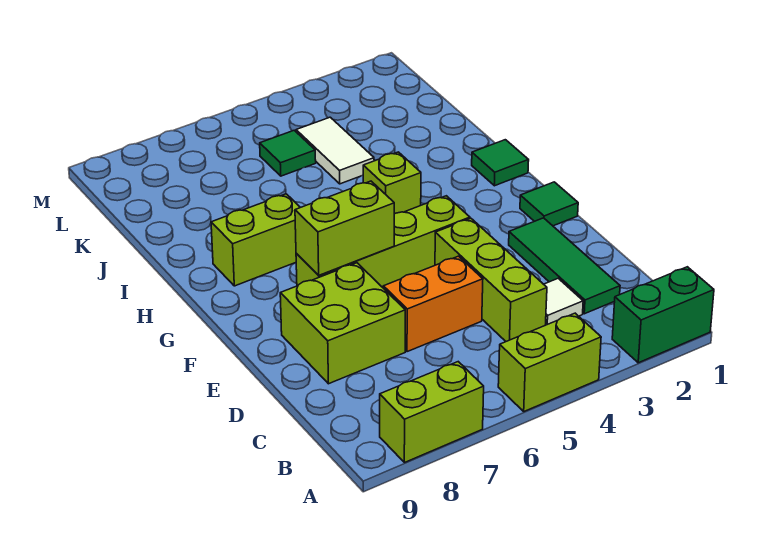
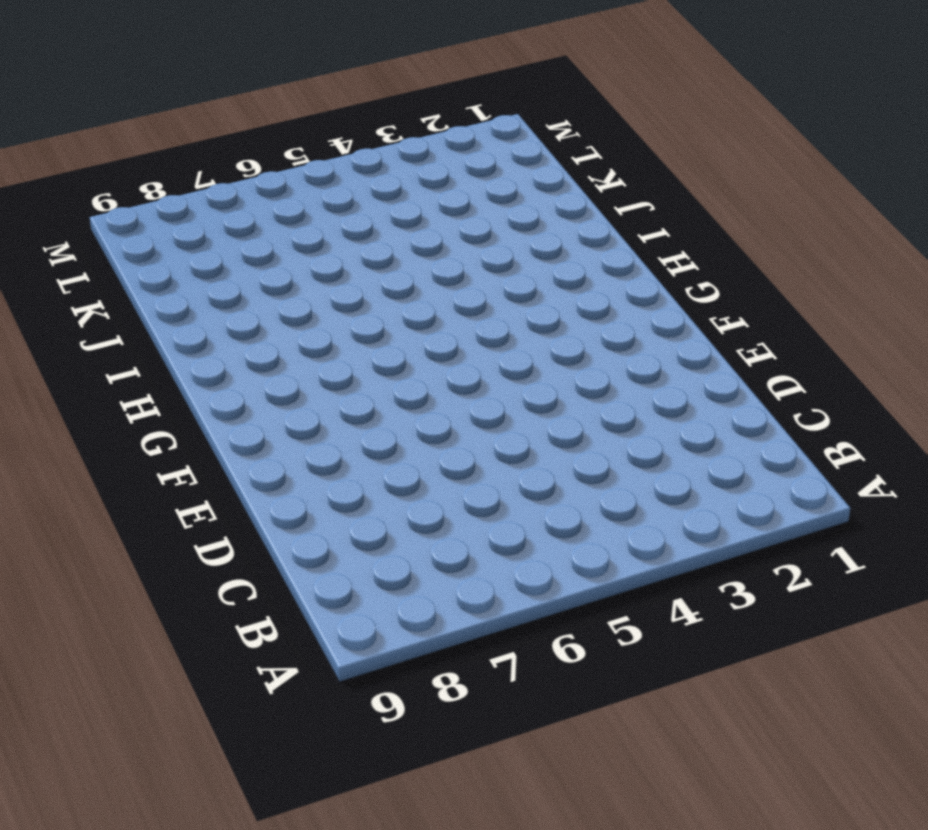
none -> green 1x2 brick [612,267,714,363]
none -> lime 1x2 brick [498,313,601,411]
none -> lime 1x2 brick [380,362,484,463]

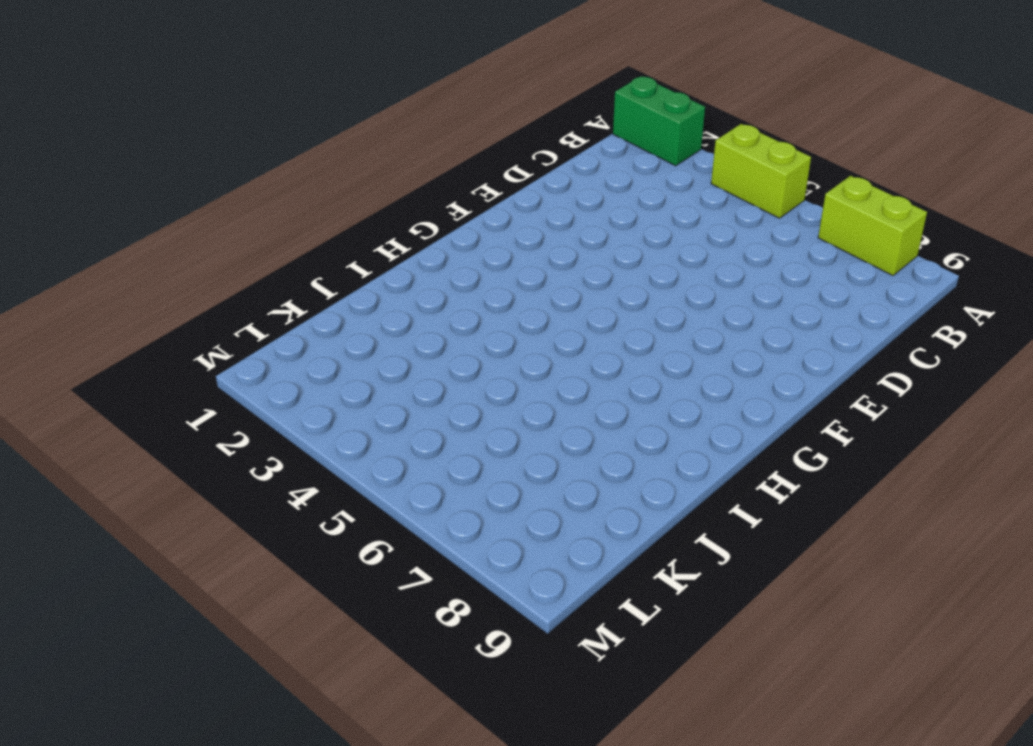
none -> green 1x3 tile [509,218,620,314]
none -> white 1x1 tile [544,278,583,325]
none -> lime 1x3 brick [435,218,547,341]

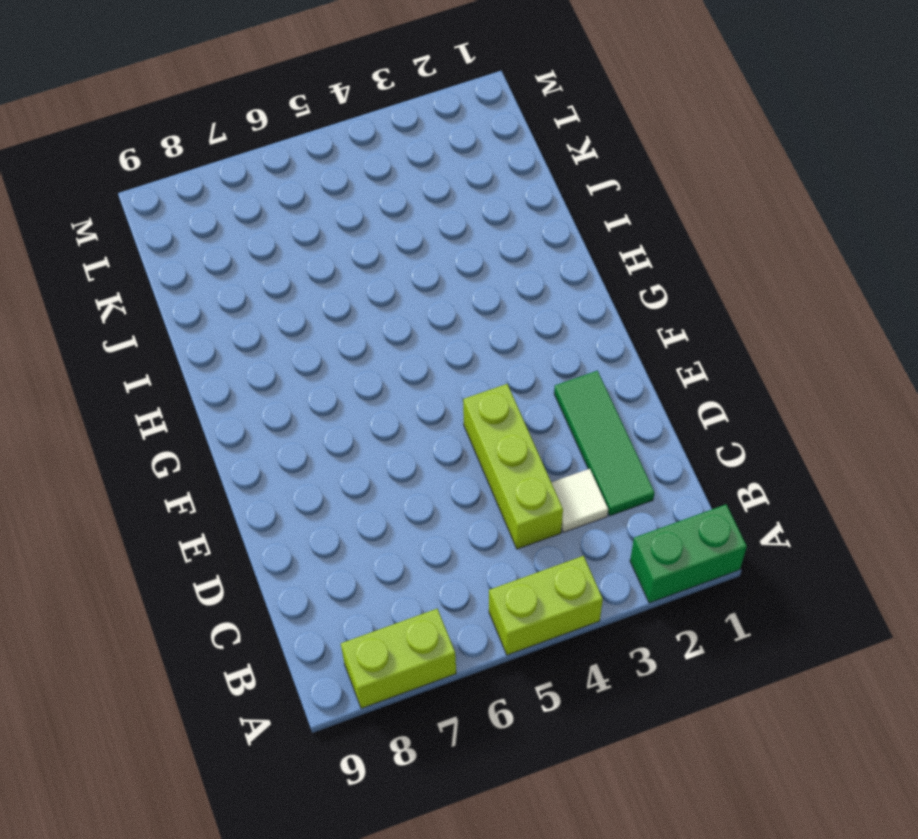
none -> orange 1x2 brick [383,256,483,352]
none -> lime 2x2 brick [280,263,405,384]
none -> green 1x1 tile [520,182,578,226]

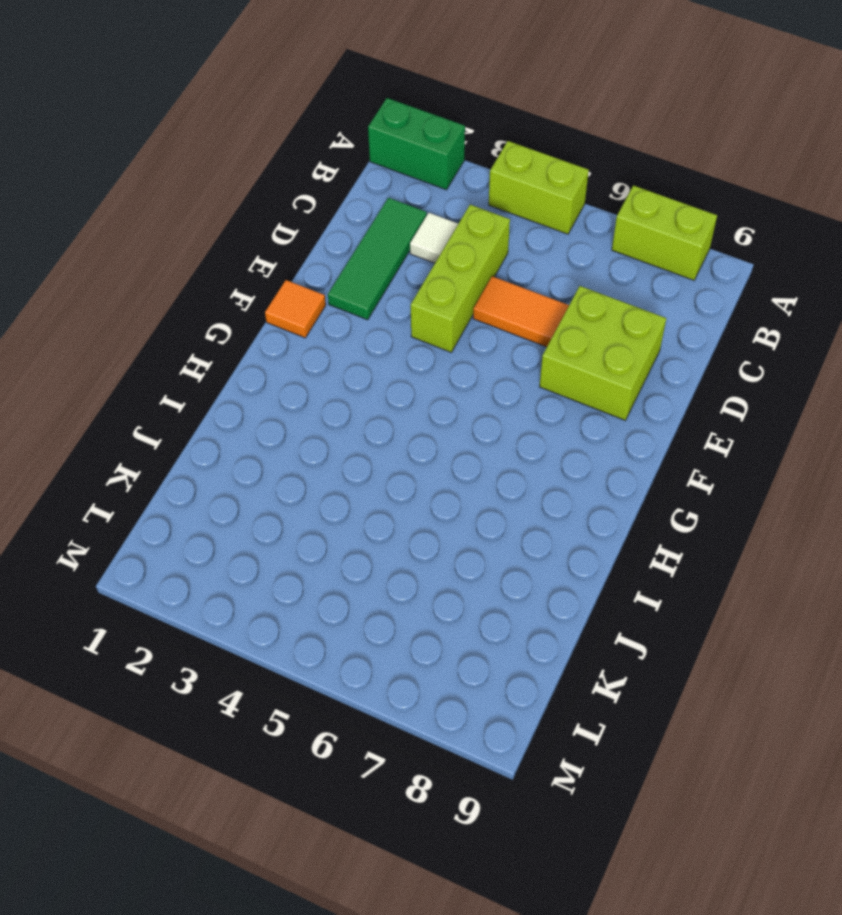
orange 1x2 tile [473,276,569,347] -> orange 1x2 brick [383,256,483,352]
orange 1x1 tile [265,280,326,338] -> green 1x1 tile [520,182,578,226]
none -> lime 1x4 brick [296,196,470,287]
none -> green 1x1 tile [472,140,529,186]
none -> lime 1x1 brick [363,152,421,214]

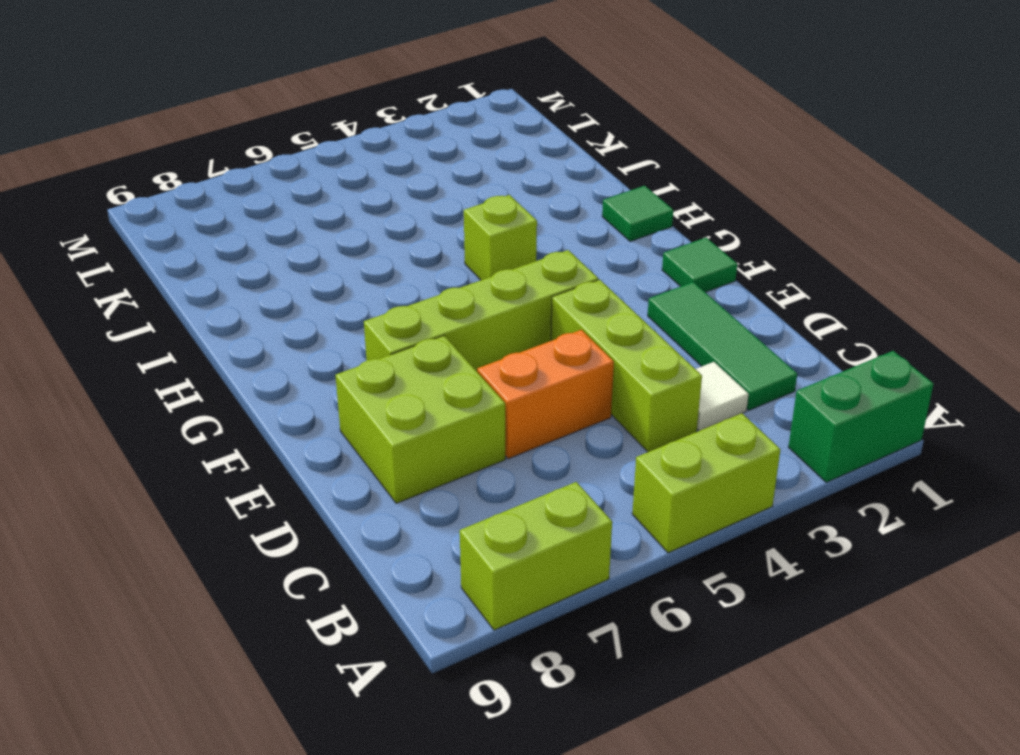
none -> lime 1x2 brick [211,194,300,286]
none -> white 1x2 tile [296,117,374,184]
none -> green 1x1 tile [260,130,316,176]

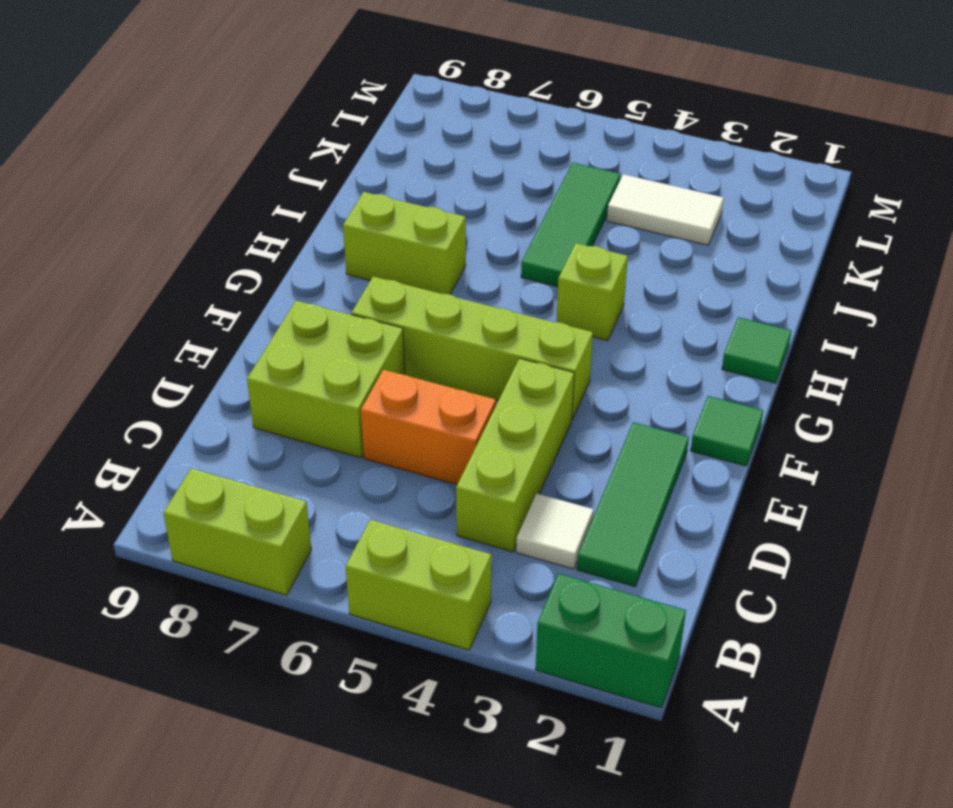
green 1x3 tile [521,163,621,287] -> green 1x1 tile [260,130,316,176]
white 1x2 tile [607,174,724,245] -> white 1x2 tile turned to [296,117,374,184]
none -> lime 1x2 brick [295,181,394,275]

